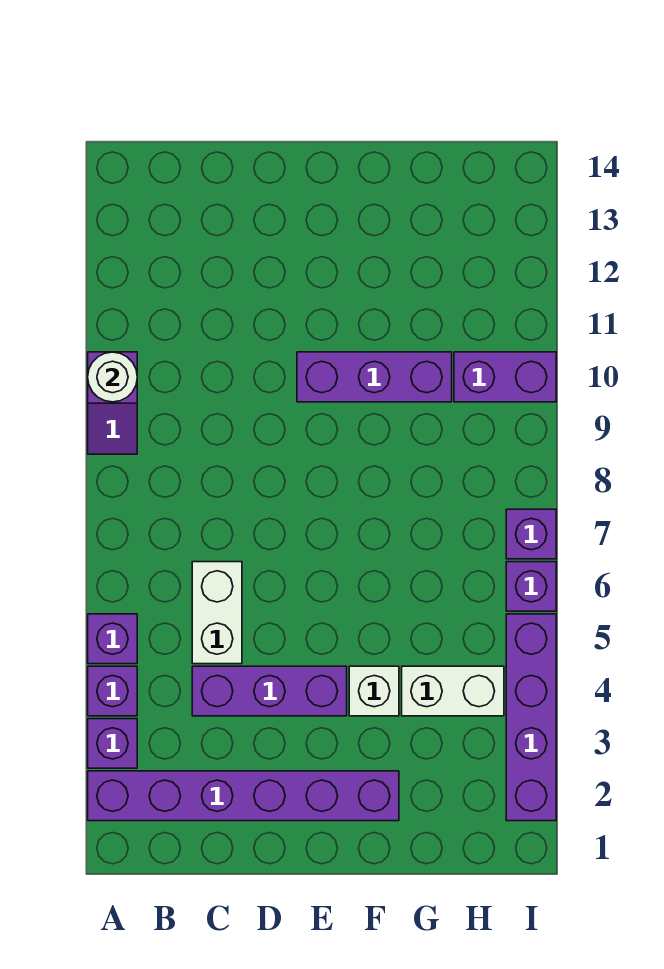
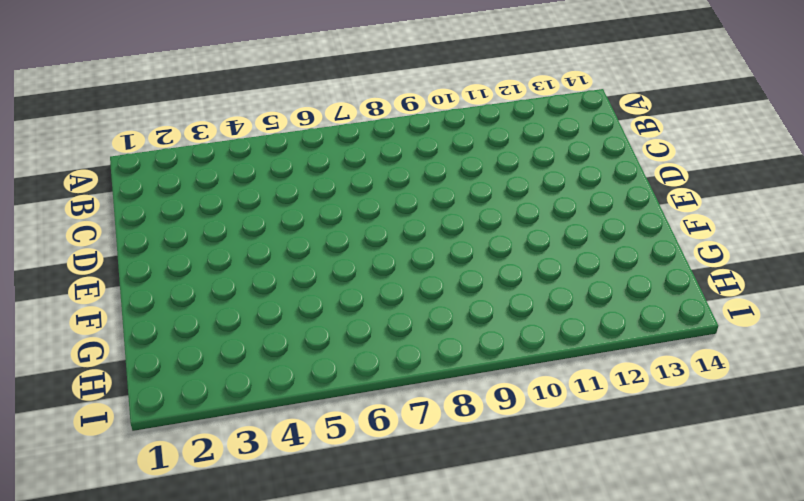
none -> purple 1x6 brick [88,771,399,821]
none -> purple 1x1 brick [88,719,137,768]
none -> purple 1x1 brick [88,666,137,716]

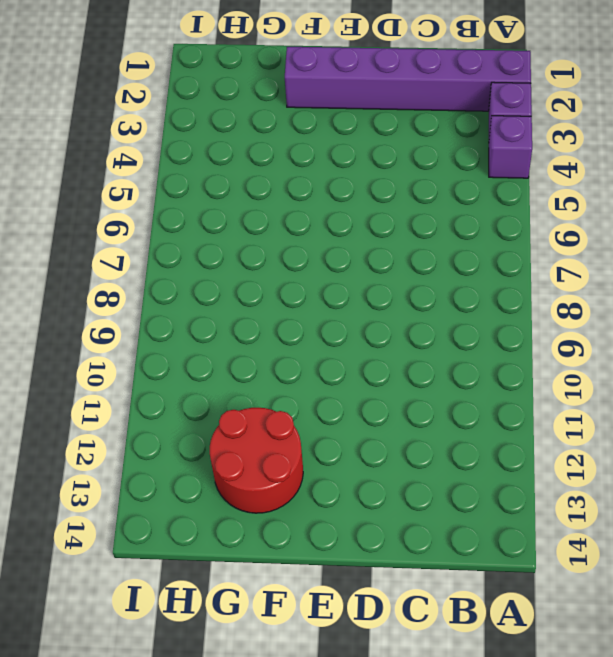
red 2x2 round brick [210,408,303,513] -> none
none -> purple 1x1 brick [88,614,137,664]
none -> purple 1x2 slope [88,352,137,454]
none -> purple 1x3 brick [192,666,347,716]

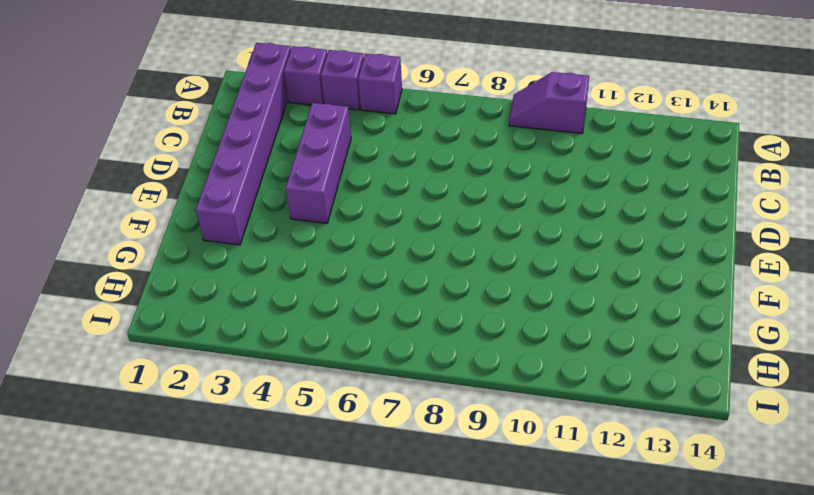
none -> white 1x2 brick [192,562,242,664]
none -> purple 1x3 brick [297,352,452,402]
none -> white 1x1 brick [349,666,399,716]

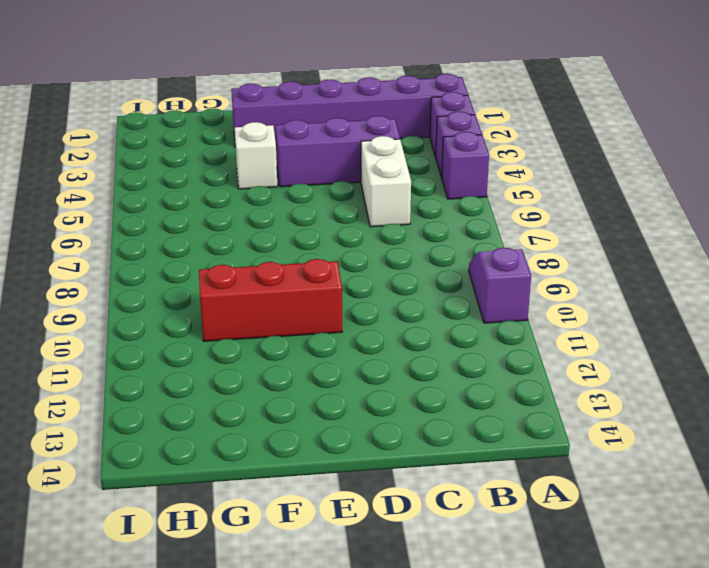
red 1x3 brick [199,259,342,341] -> purple 1x3 brick [297,352,452,402]
none -> white 1x2 brick [402,666,504,716]
none -> purple 1x2 brick [454,352,556,402]
none -> purple 1x4 brick [506,614,556,821]

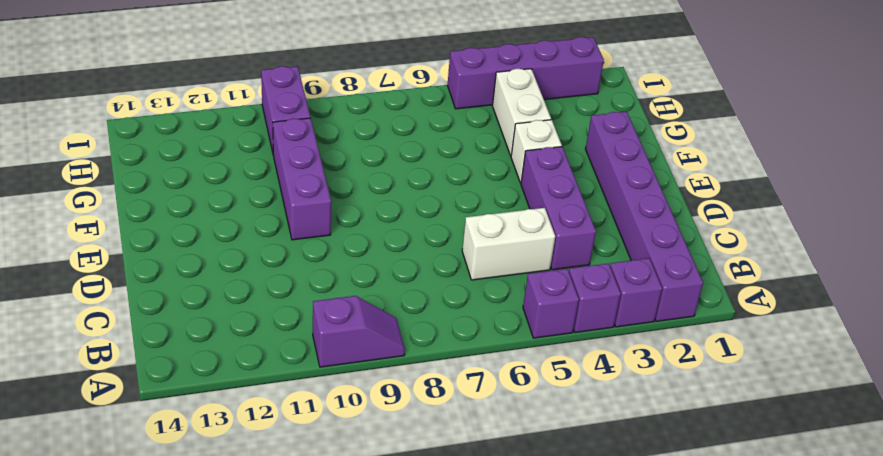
none -> purple 1x1 brick [506,562,556,611]
none -> purple 1x1 brick [506,509,556,559]
none -> white 1x1 round brick [88,352,137,402]

